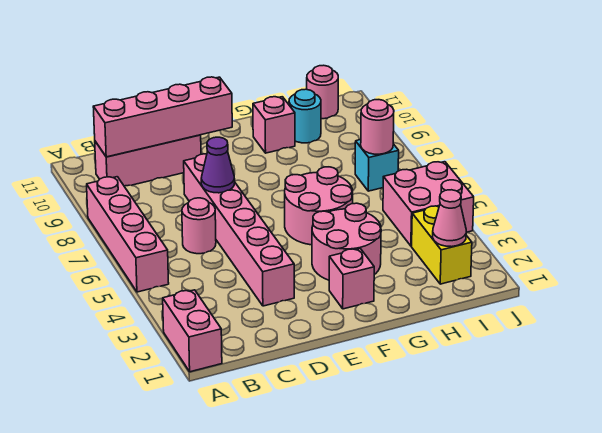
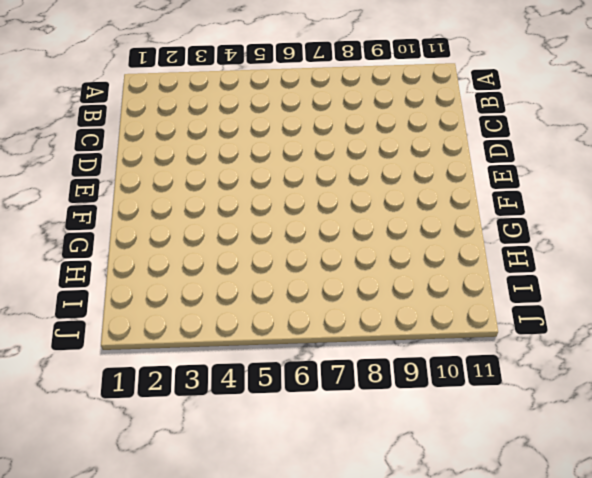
none -> pink 1x2 brick [163,290,222,372]
none -> pink 1x4 brick [87,177,169,292]
none -> pink 1x3 brick [95,135,201,186]

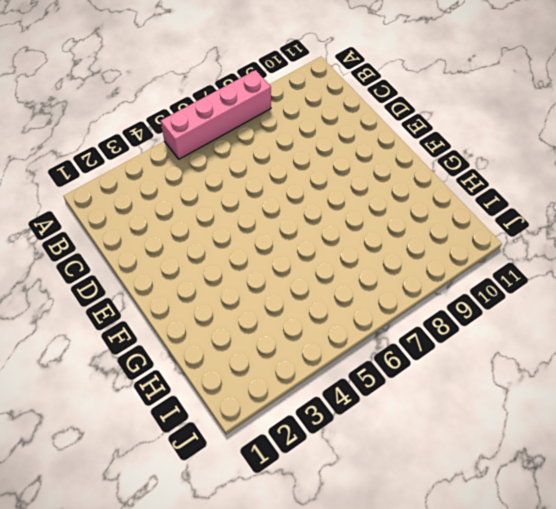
none -> pink 1x2 brick [163,290,222,372]
none -> pink 1x3 brick [95,135,201,186]
none -> pink 1x1 round brick [182,198,216,254]

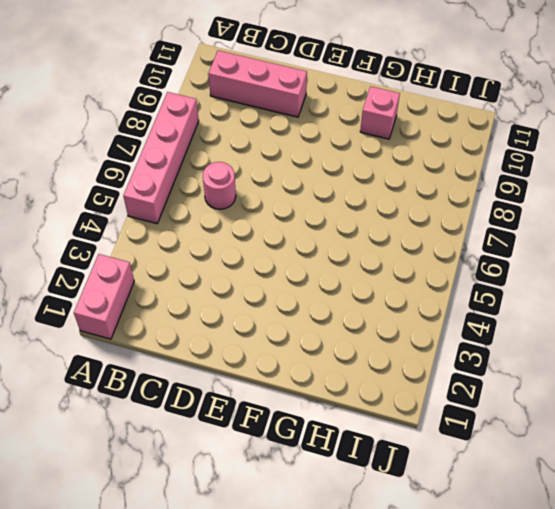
none -> pink 1x6 brick [184,154,294,306]
none -> pink 1x1 brick [329,249,374,309]
none -> pink 2x2 round brick [312,203,381,280]

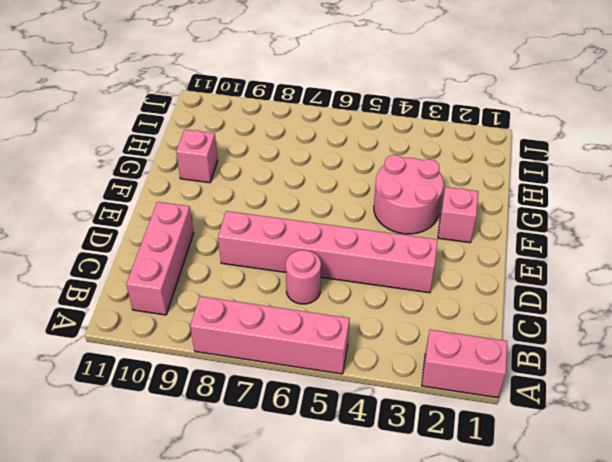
none -> pink 2x2 round brick [285,167,353,245]
none -> cyan 1x1 round brick [289,89,321,143]
none -> yellow 1x2 brick [412,206,472,284]

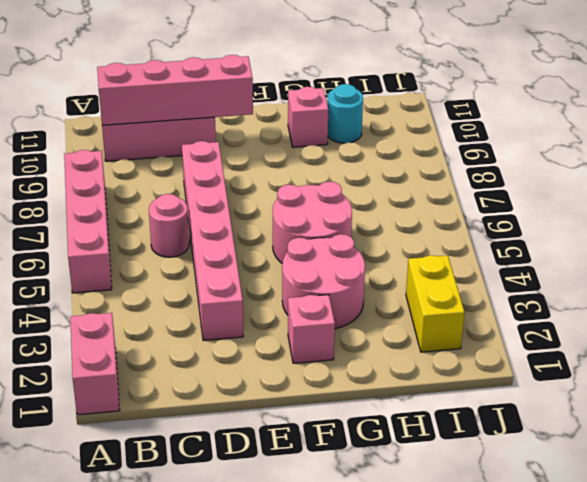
none -> pink 2x2 brick [383,162,474,246]
none -> cyan 1x1 brick [355,140,399,191]
none -> pink 1x1 round brick [307,65,338,119]

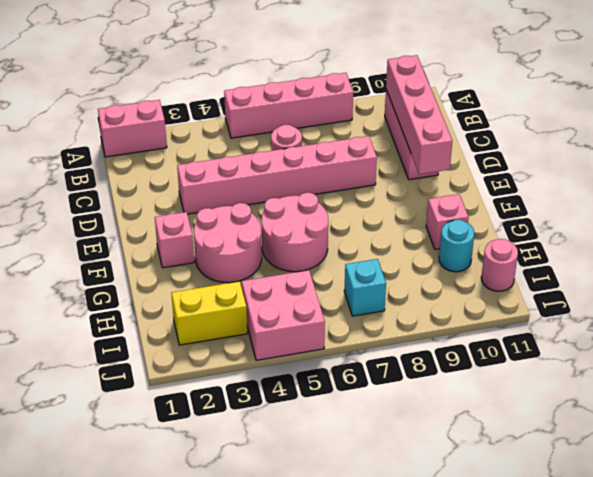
none -> purple 1x1 cone [201,137,235,193]
none -> pink 1x1 cone [433,190,467,247]
none -> pink 1x1 round brick [361,100,394,154]

